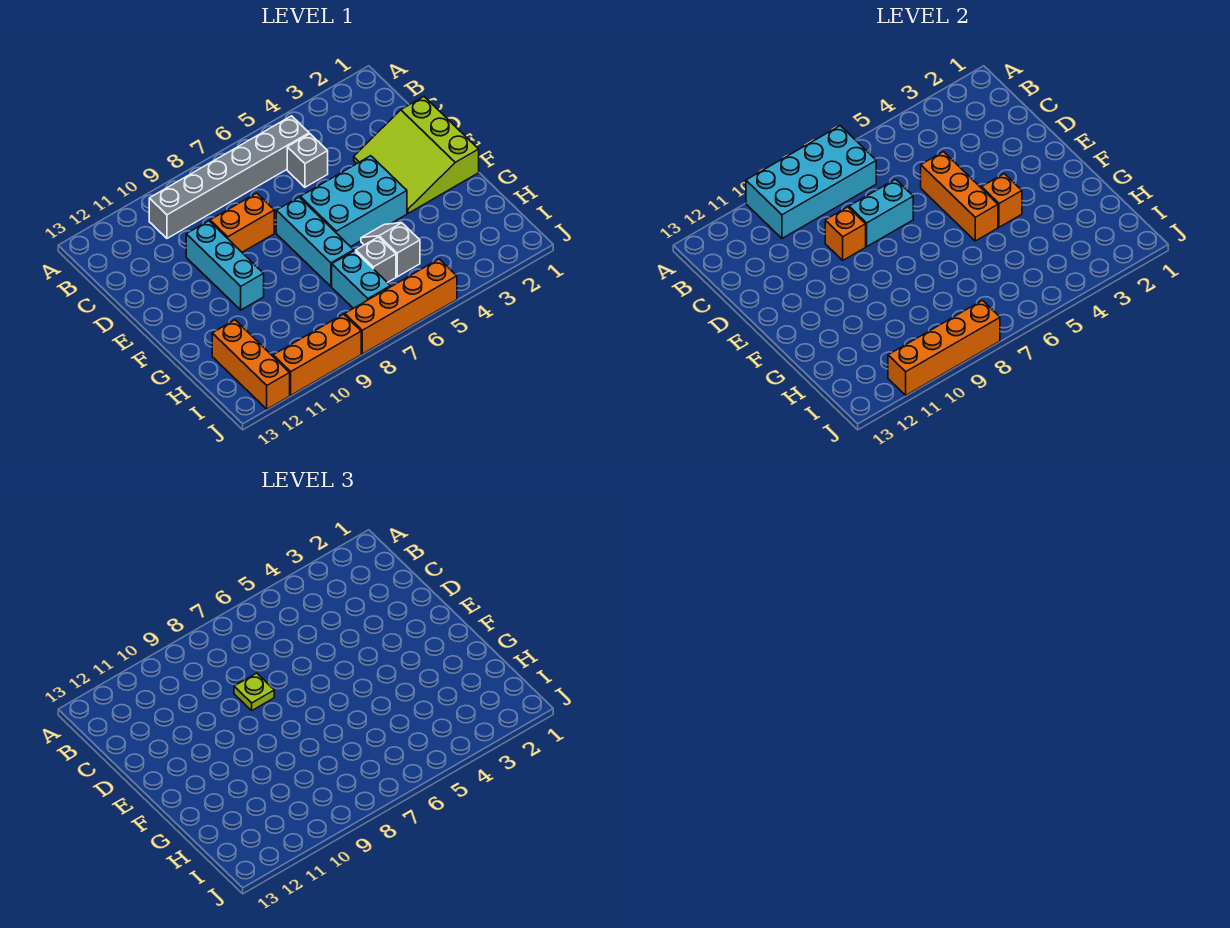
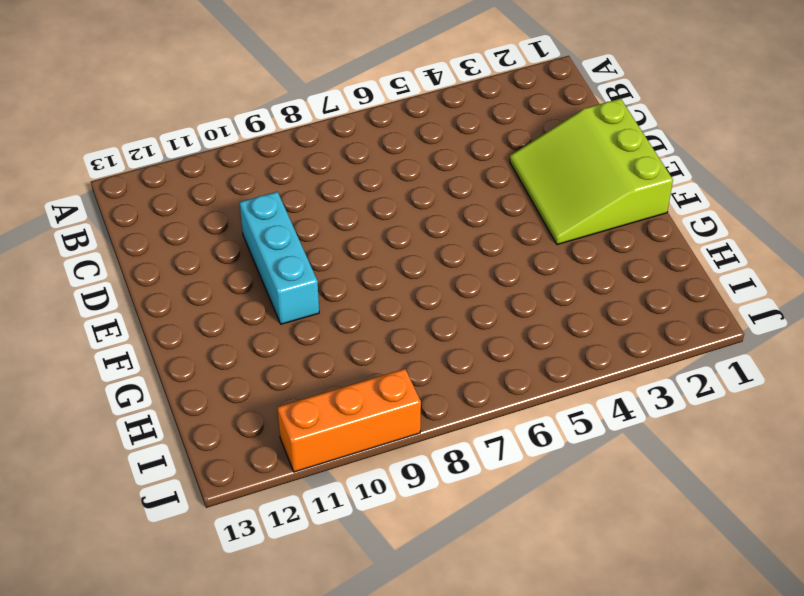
none -> grey 1x6 brick [149,116,309,238]
none -> grey 1x1 brick [287,134,328,187]
none -> orange 1x2 brick [210,193,274,252]

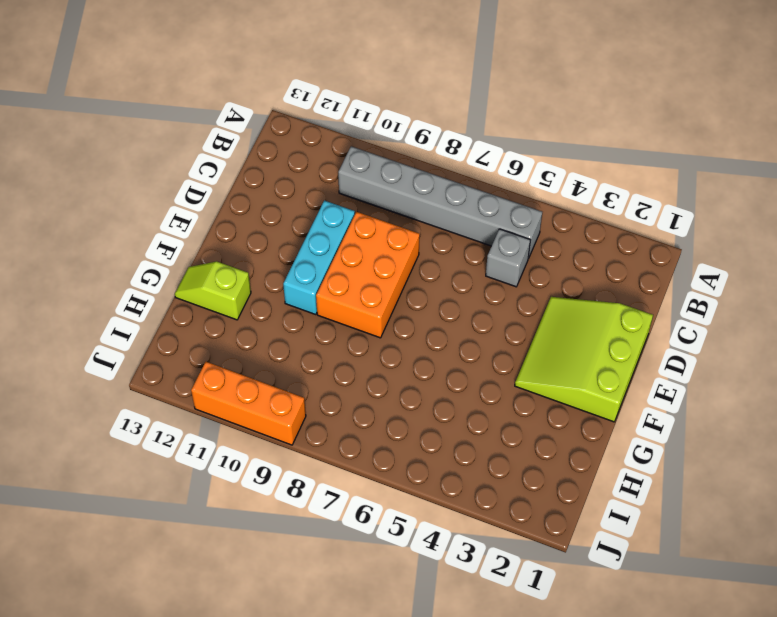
orange 2x3 brick [316,212,420,338] -> orange 1x2 brick [210,193,274,252]
lime 1x2 slope [175,262,251,320] -> none
none -> cyan 2x3 brick [300,156,407,247]
none -> cyan 1x3 brick [276,197,354,286]
none -> grey 1x2 slope [361,223,420,277]

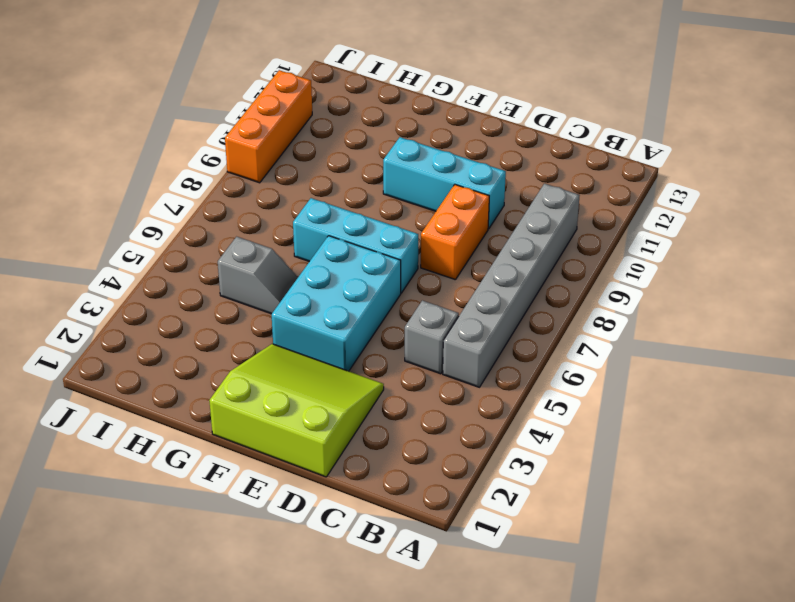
none -> grey 1x1 brick [356,237,396,283]
none -> cyan 1x2 brick [332,251,391,308]
none -> orange 1x3 brick [212,320,290,409]

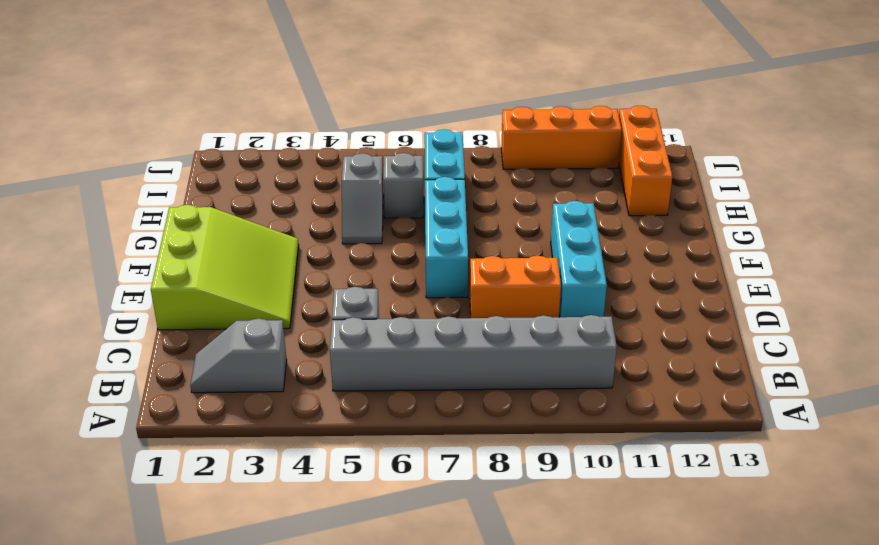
grey 1x2 slope [190,318,287,393] -> none
none -> cyan 2x3 brick [300,156,407,247]
none -> orange 1x4 brick [345,259,457,354]
none -> cyan 2x4 brick [746,126,876,238]

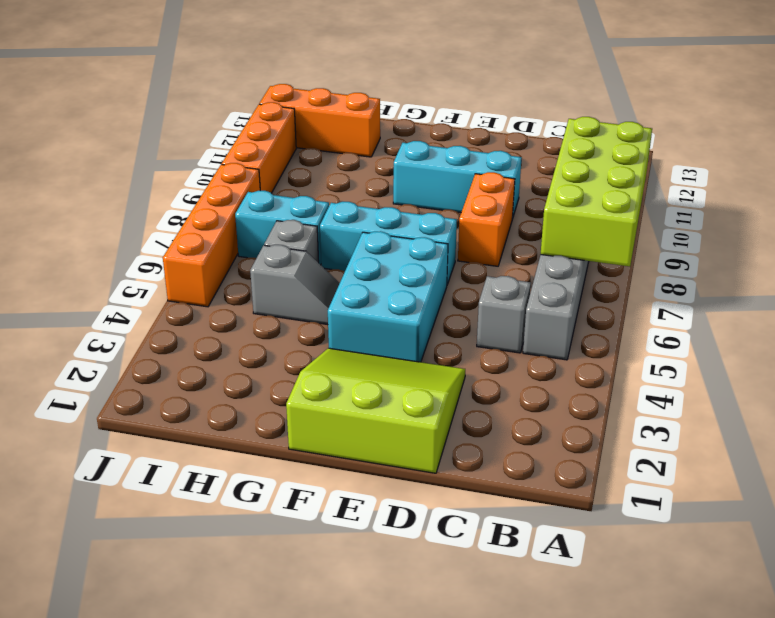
lime 2x4 brick [541,117,652,266] -> cyan 2x4 brick [746,126,876,238]
none -> orange 1x3 brick [921,152,998,241]
none -> cyan 1x2 brick [849,179,913,246]
none -> orange 1x1 brick [825,207,866,260]

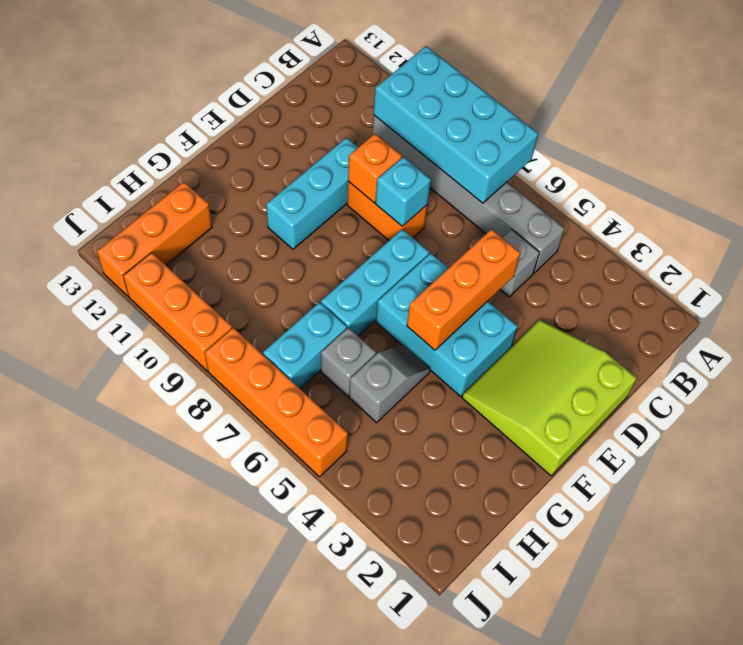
cyan 1x1 brick [376,157,431,226] -> cyan 1x2 brick [849,179,913,246]
none -> orange 1x1 brick [982,174,1022,227]
none -> orange 1x4 brick [888,300,1000,395]
none -> lime 1x1 plate [234,673,274,710]

